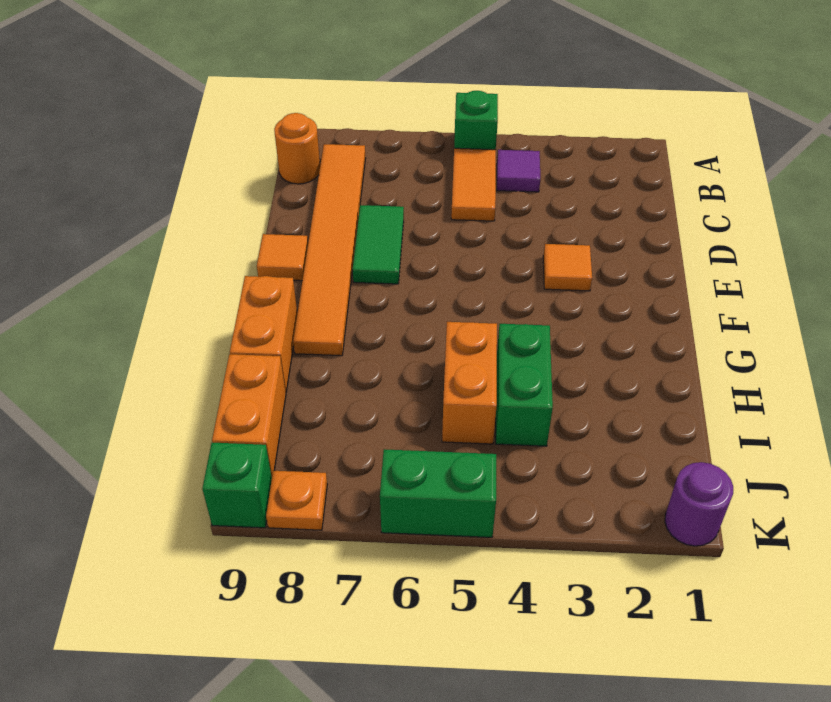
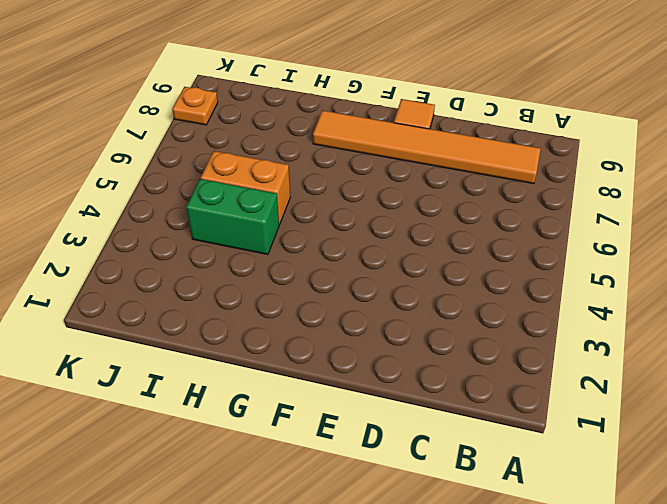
none -> green 1x1 brick [454,91,498,150]
none -> purple 1x1 tile [497,150,540,192]
none -> orange 1x2 tile [451,148,496,221]

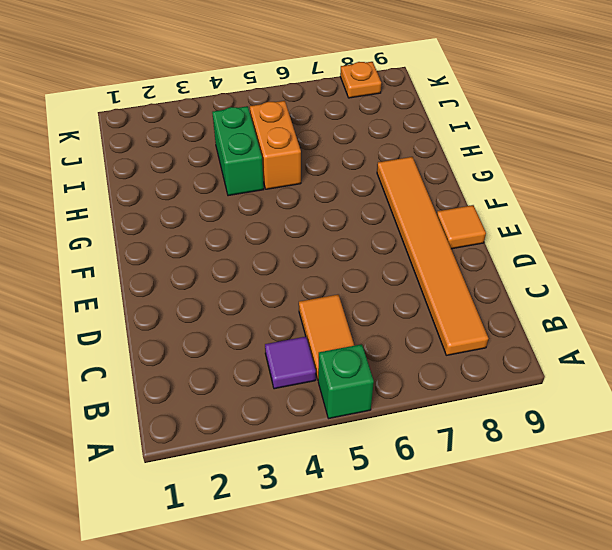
none -> orange 1x1 round brick [274,113,320,184]
none -> green 1x2 tile [353,205,404,284]
none -> orange 1x1 tile [543,244,592,291]

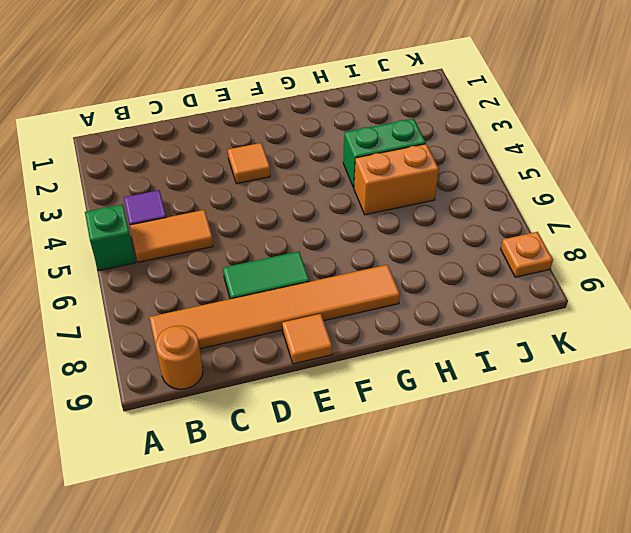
none -> orange 1x2 brick [230,276,297,392]
none -> orange 1x2 brick [212,354,286,477]
none -> purple 1x1 round brick [665,462,733,546]

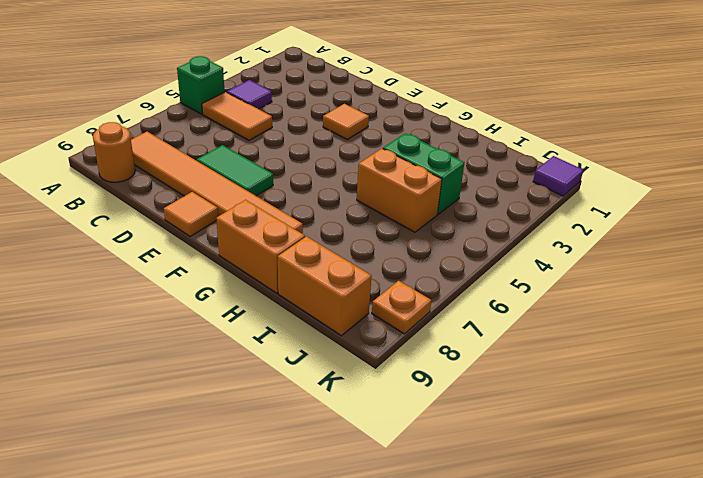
purple 1x1 tile [533,156,583,196] -> purple 1x1 round brick [665,462,733,546]
none -> green 1x2 brick [380,449,496,537]
none -> green 1x1 brick [202,443,272,528]

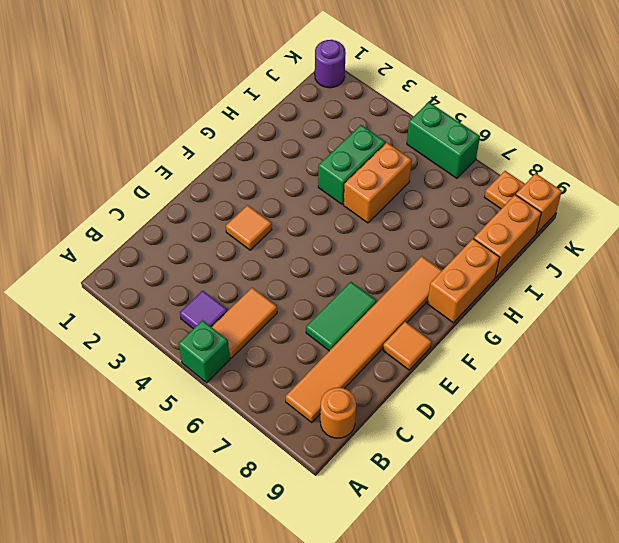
orange 1x1 brick [516,173,562,233] -> green 1x1 brick [202,443,272,528]

